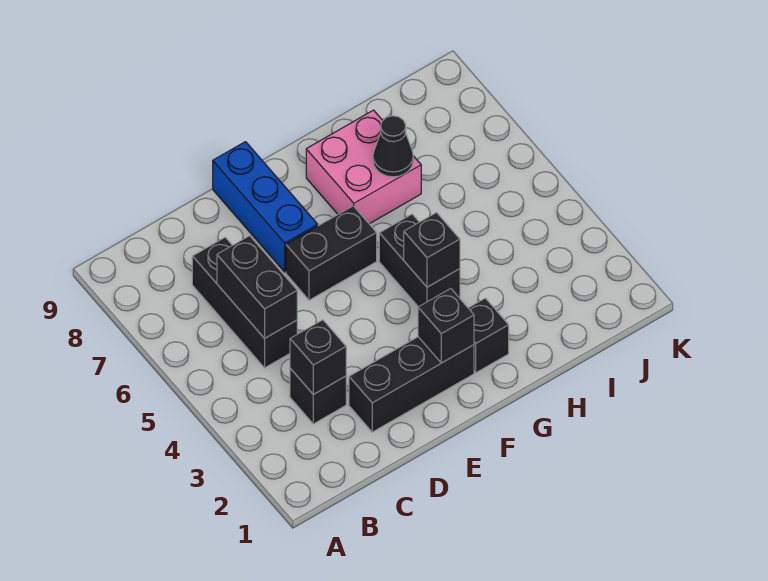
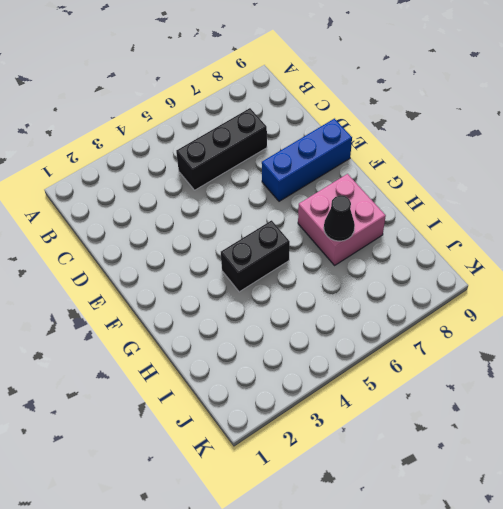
none -> black 1x1 brick [290,368,346,424]
none -> black 1x3 brick [349,337,474,432]
none -> black 1x2 brick [286,206,377,300]

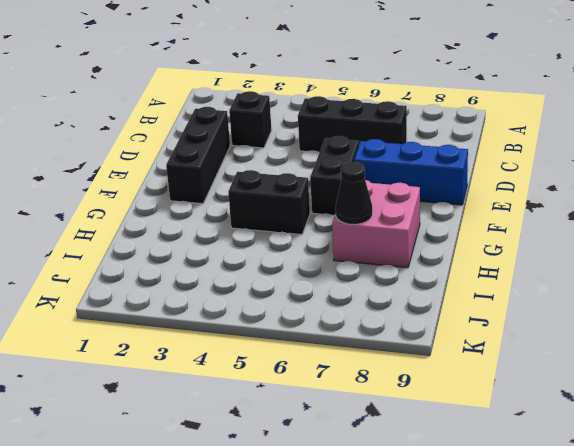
none -> black 1x1 brick [469,298,509,373]
none -> black 1x1 brick [290,320,346,394]
none -> black 1x2 brick [217,236,297,338]

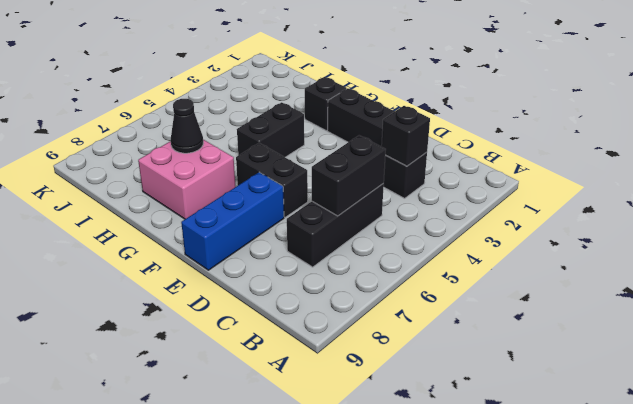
none -> black 1x1 brick [418,289,474,363]
none -> black 1x1 brick [404,213,460,287]

